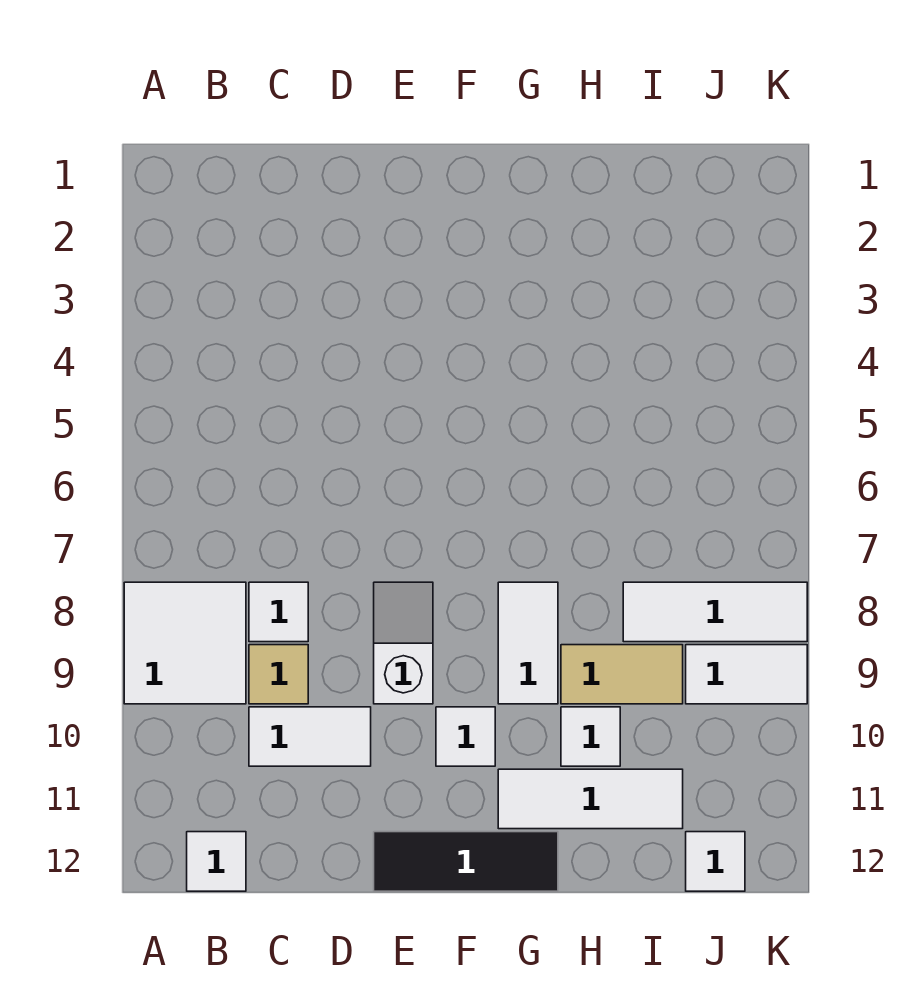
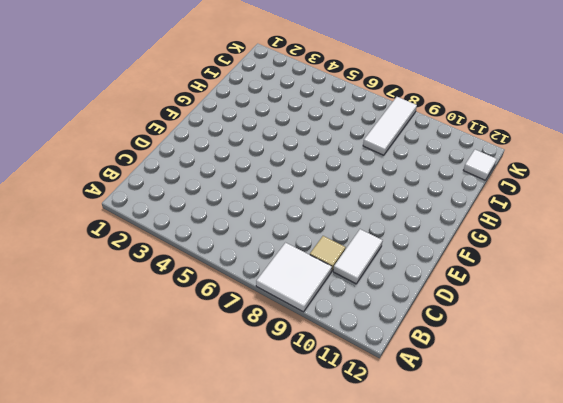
none -> white 1x1 tile [187,832,246,891]
none -> white 1x1 tile [249,582,308,642]
none -> white 1x2 slope [374,582,433,704]

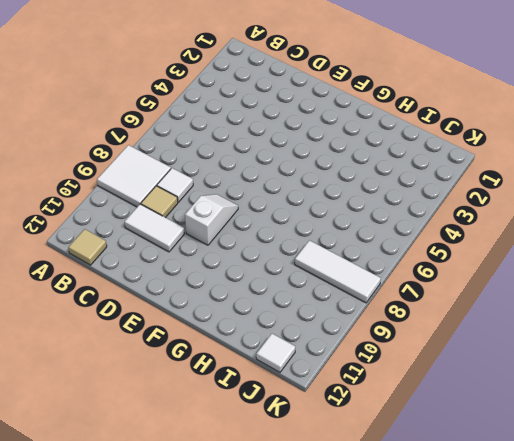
tan 1x1 tile [68,229,107,265] -> white 1x1 tile [187,832,246,891]
none -> black 1x3 tile [374,832,558,891]
none -> white 1x1 tile [436,707,495,766]
none -> white 1x2 tile [498,582,558,704]

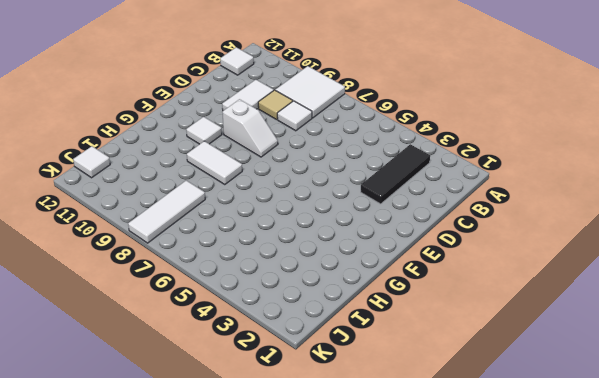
black 1x3 tile [361,144,430,204] -> black 1x3 tile moved to [374,832,558,891]
none -> white 1x3 tile [498,769,683,829]
none -> tan 1x2 tile [561,645,683,704]
none -> white 1x1 tile [561,707,620,766]

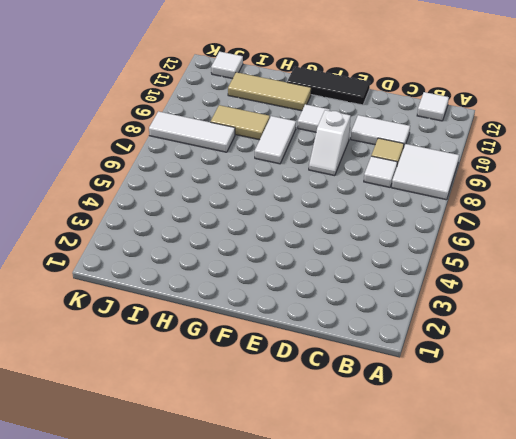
tan 1x3 tile [228,72,311,111] -> white 1x3 tile [498,769,683,829]
none -> white 1x1 tile [561,707,620,766]
none -> white 1x2 tile [686,645,807,704]

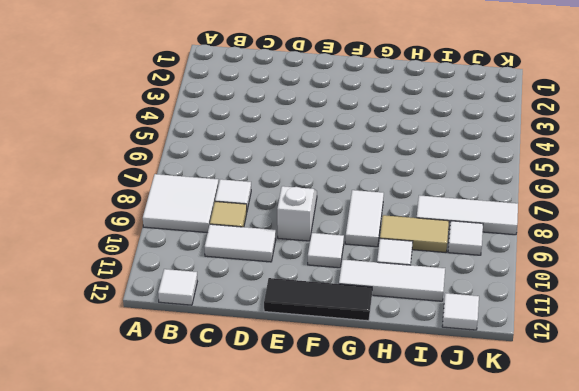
white 1x1 tile [448,221,483,255] -> white 1x2 tile [686,645,807,704]

